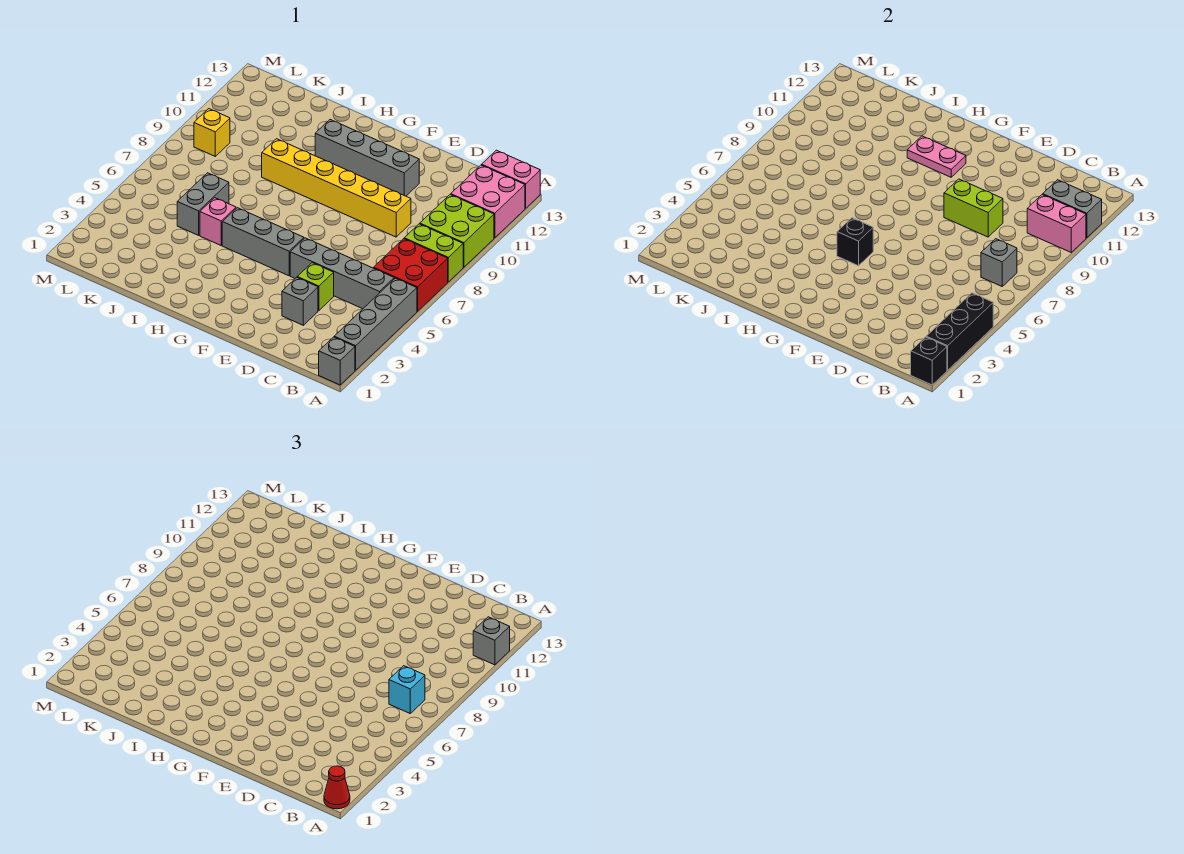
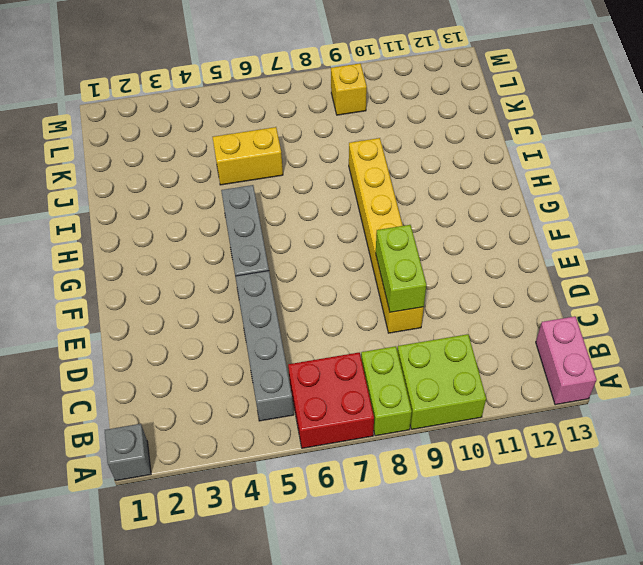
yellow 1x2 brick [213,127,283,185] -> grey 1x2 brick [177,173,229,235]
none -> grey 1x4 brick [334,278,417,370]
none -> pink 2x2 brick [451,165,525,238]
none -> grey 1x1 brick [282,277,318,325]

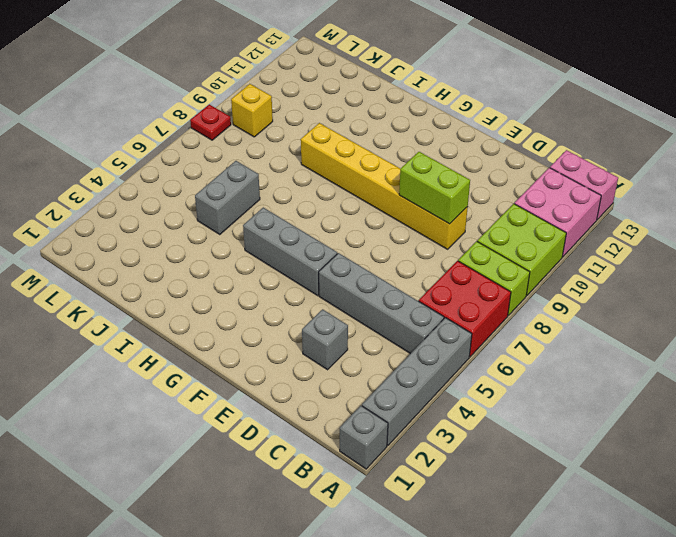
red 1x1 plate [190,104,231,140] -> none
none -> lime 1x1 brick [297,263,334,311]
none -> grey 1x4 brick [315,120,419,196]
none -> pink 1x1 brick [200,198,236,245]

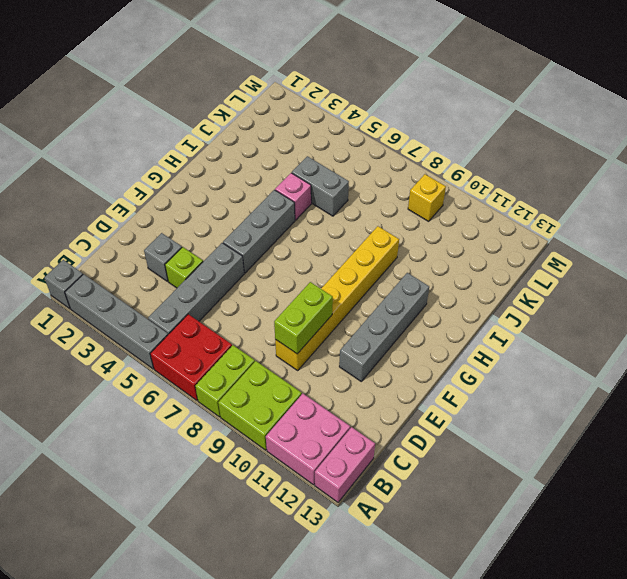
none -> black 1x1 brick [911,337,947,385]
none -> black 1x3 brick [926,293,993,370]
none -> pink 1x2 brick [1027,194,1086,252]

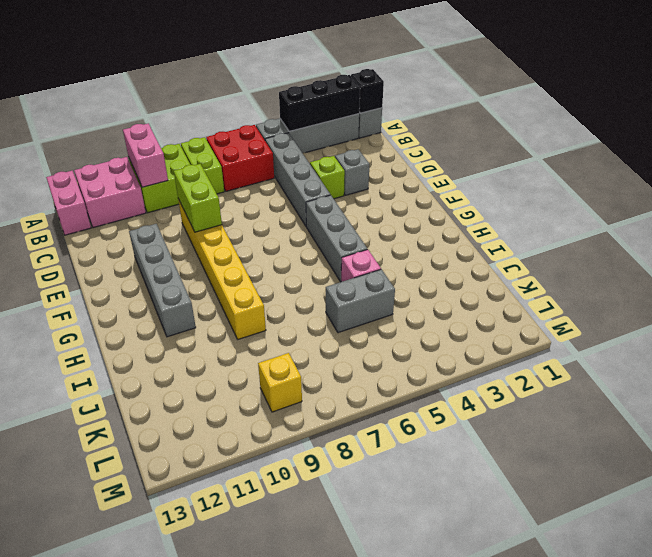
none -> grey 1x2 brick [1043,180,1102,238]
none -> grey 1x1 brick [981,239,1017,286]
none -> black 1x1 brick [837,218,873,266]

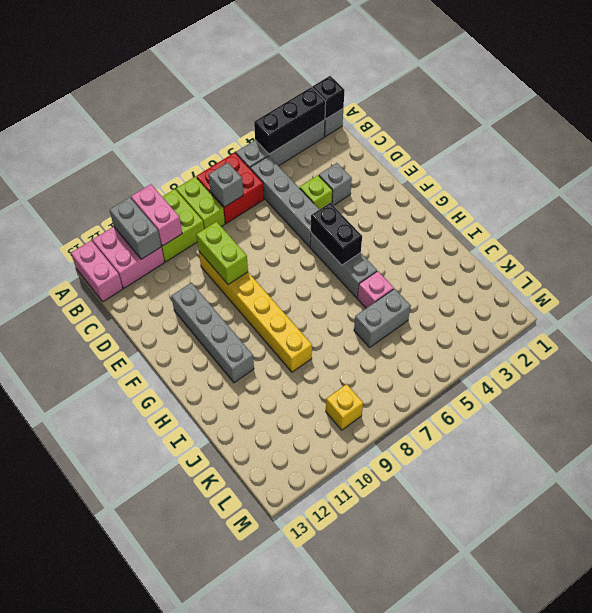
black 1x2 brick [311,203,362,265] -> black 1x1 brick [837,218,873,266]
none -> pink 1x2 plate [907,136,966,177]
none -> red 1x1 cone [324,766,350,809]
none -> grey 1x1 brick [473,617,510,665]

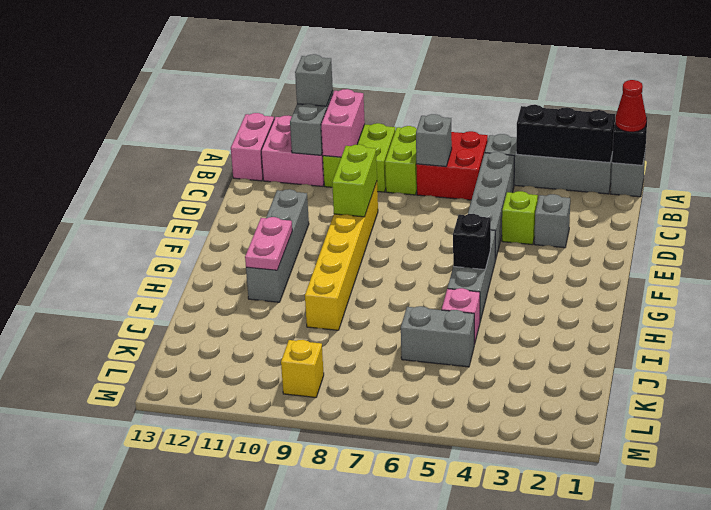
none -> cyan 1x1 brick [389,666,425,713]

